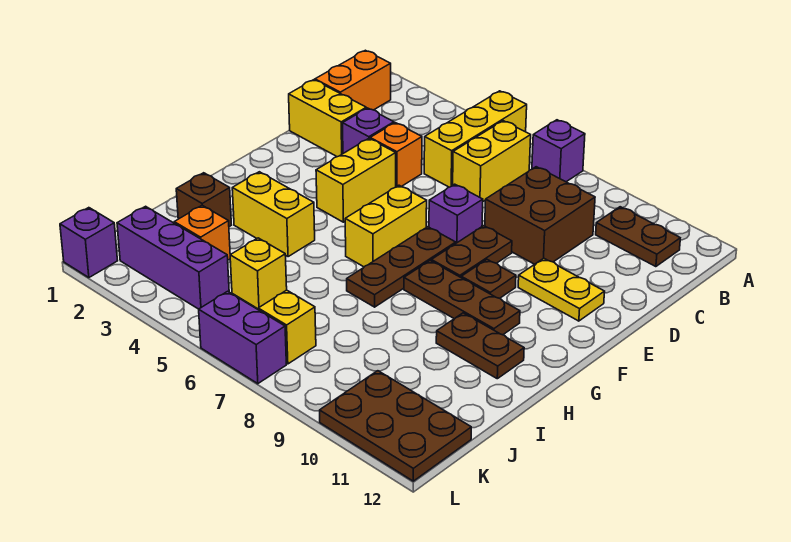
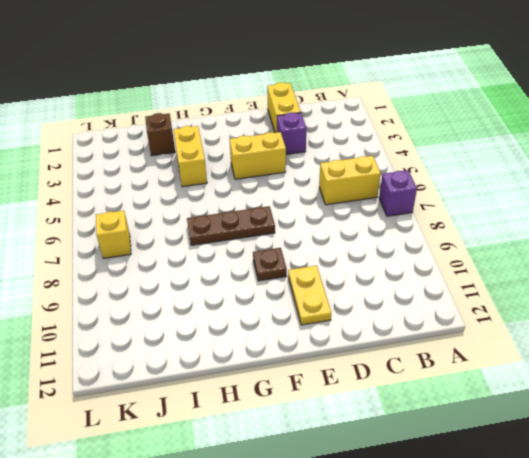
none -> yellow 1x3 brick [424,91,527,187]
none -> orange 1x2 brick [315,50,391,110]
none -> brown 1x2 plate [596,207,680,267]

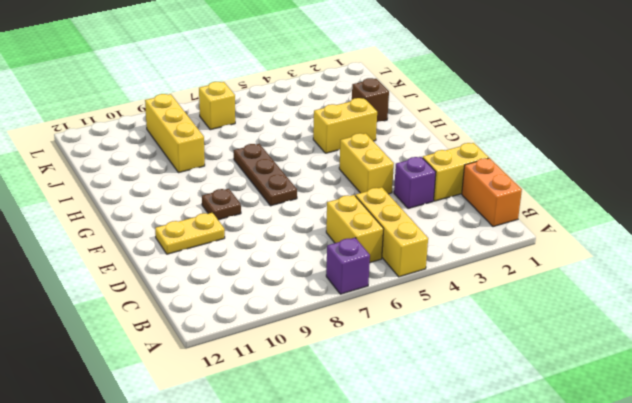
yellow 1x3 brick [145,94,205,173] -> none
none -> brown 1x2 plate [596,207,680,267]
none -> brown 2x2 brick [485,167,595,264]
none -> orange 1x1 brick [370,123,422,187]

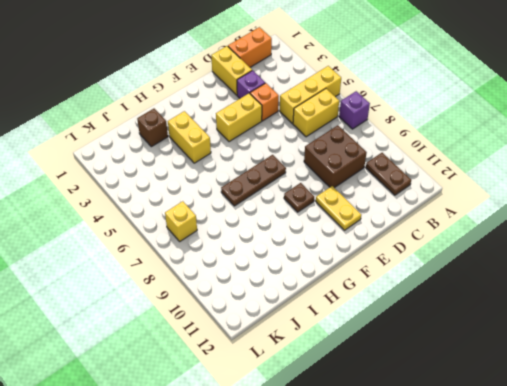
none -> purple 1x1 brick [429,184,483,243]
none -> brown 1x2 plate [431,226,512,277]
none -> yellow 1x2 brick [345,185,427,267]

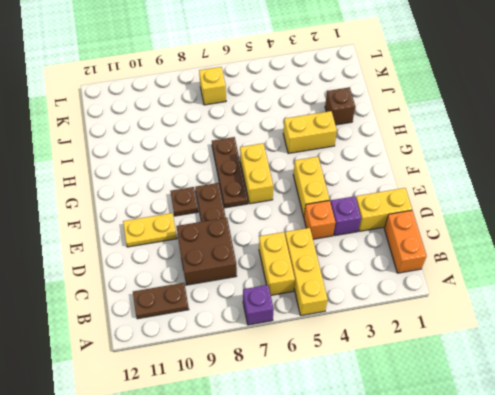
none -> purple 1x1 brick [429,184,483,243]
none -> brown 1x3 plate [404,261,520,335]
none -> brown 1x2 plate [436,313,524,379]

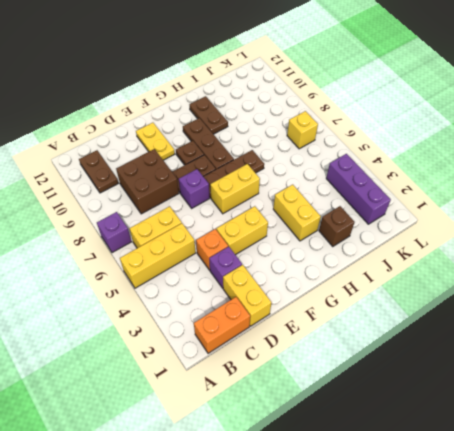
none -> orange 1x1 brick [174,205,230,260]
none -> yellow 1x1 brick [230,238,287,309]
none -> brown 2x3 plate [320,371,471,481]

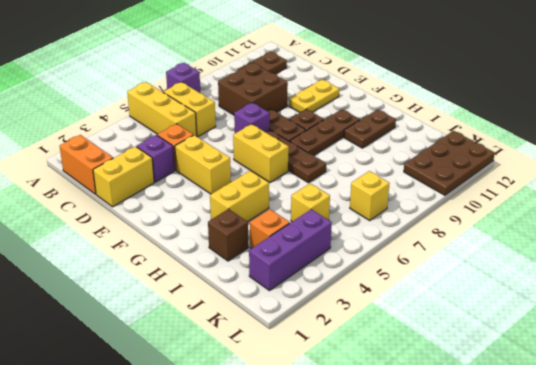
none -> purple 1x1 brick [60,208,118,278]
none -> purple 1x2 brick [199,291,286,384]

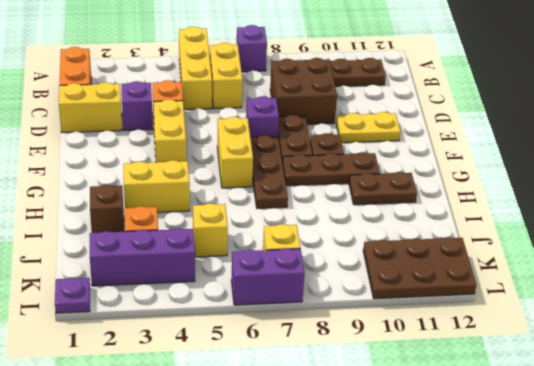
purple 1x1 plate [55,278,90,313] -> purple 1x1 brick [60,208,118,278]

